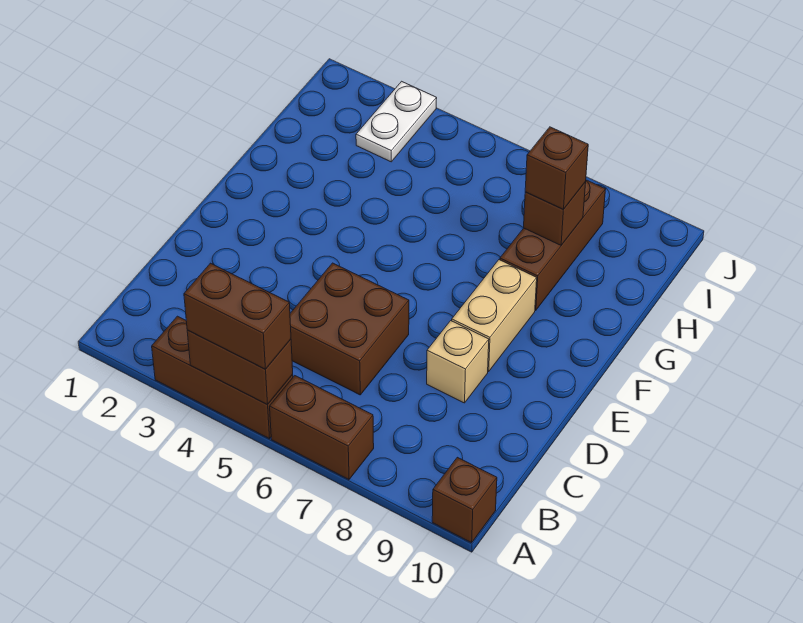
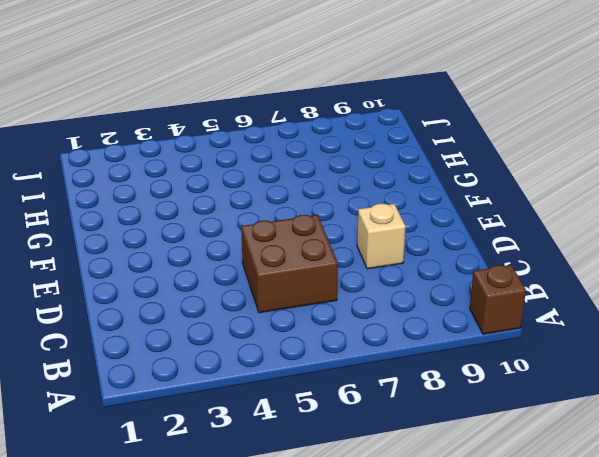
none -> brown 1x3 brick [152,316,293,439]
none -> brown 1x2 brick [270,376,374,480]
none -> tan 1x2 brick [452,260,537,372]

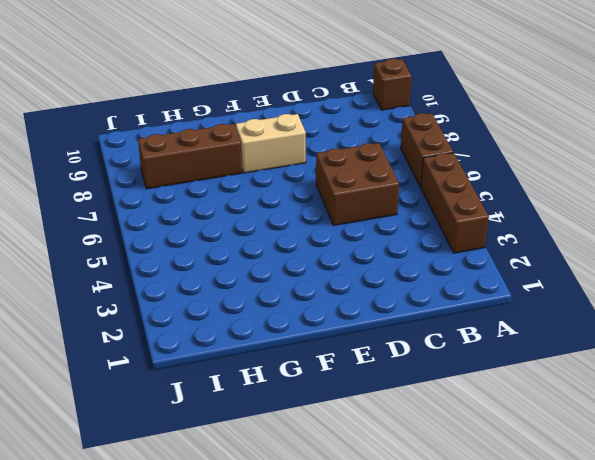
none -> tan 1x1 brick [427,321,489,403]
none -> white 1x2 plate [356,81,437,162]
none -> brown 1x2 brick [187,330,293,405]

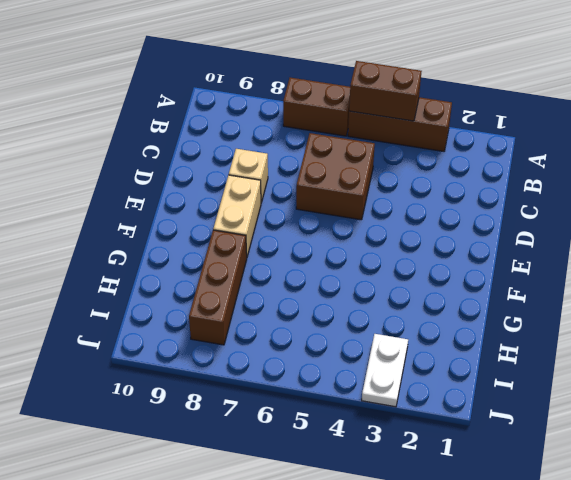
none -> brown 1x1 brick [432,457,497,543]
none -> brown 1x1 brick [524,182,586,245]
none -> brown 1x2 brick [184,263,291,369]

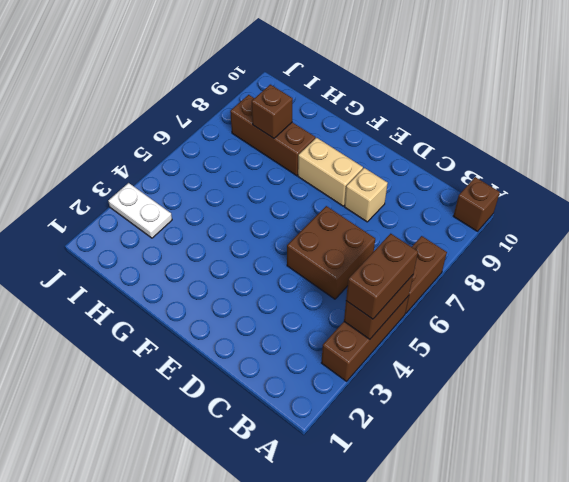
none -> brown 1x1 brick [525,127,588,209]

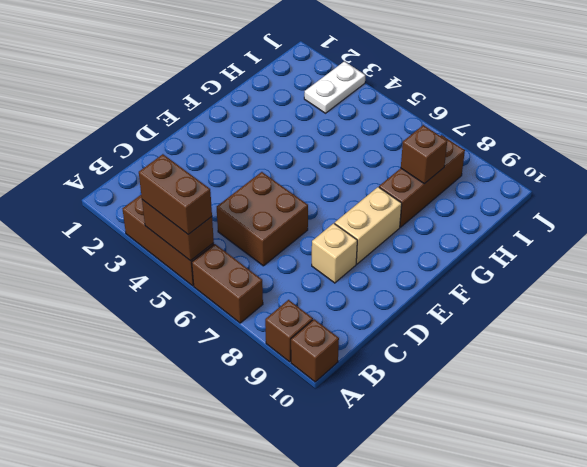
brown 1x1 brick [265,300,313,362] -> brown 1x1 brick moved to [525,127,588,209]

